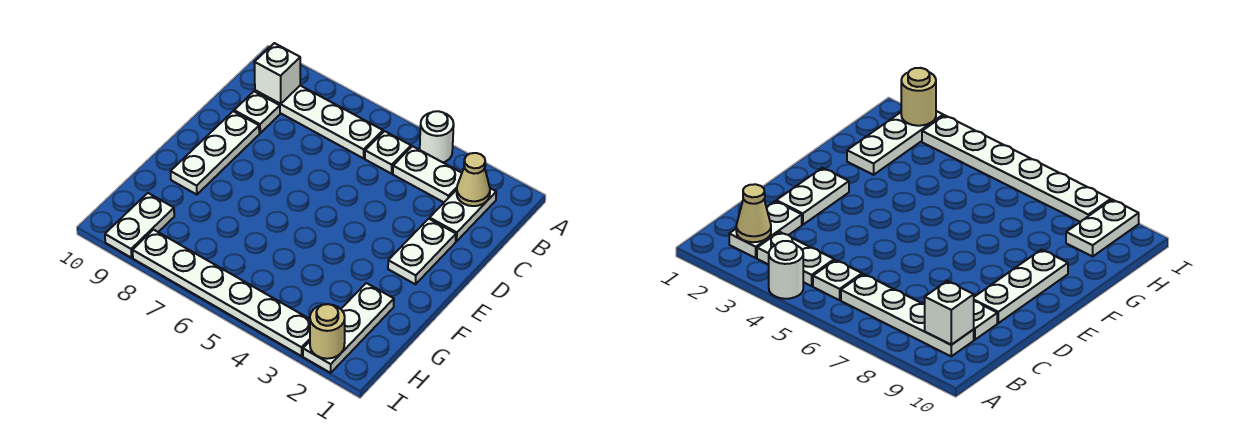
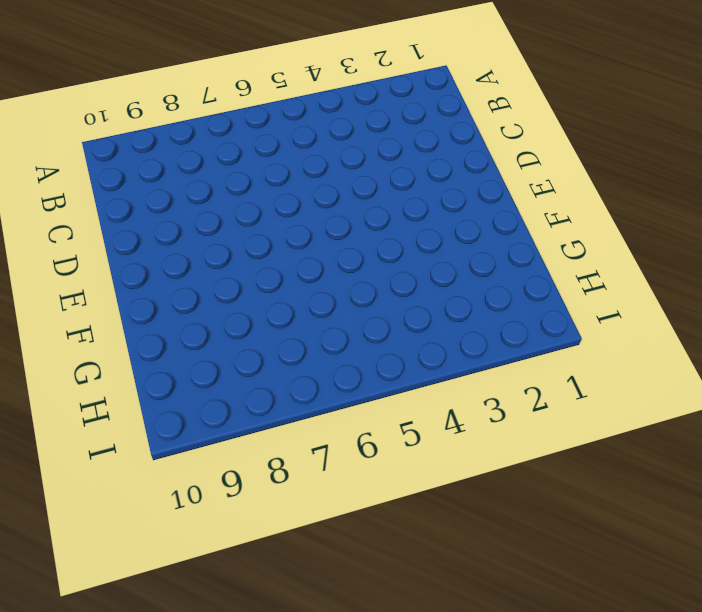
none -> white 1x1 round brick [420,111,454,162]
none -> white 1x2 plate [430,188,496,241]
none -> white 1x2 plate [393,146,462,202]

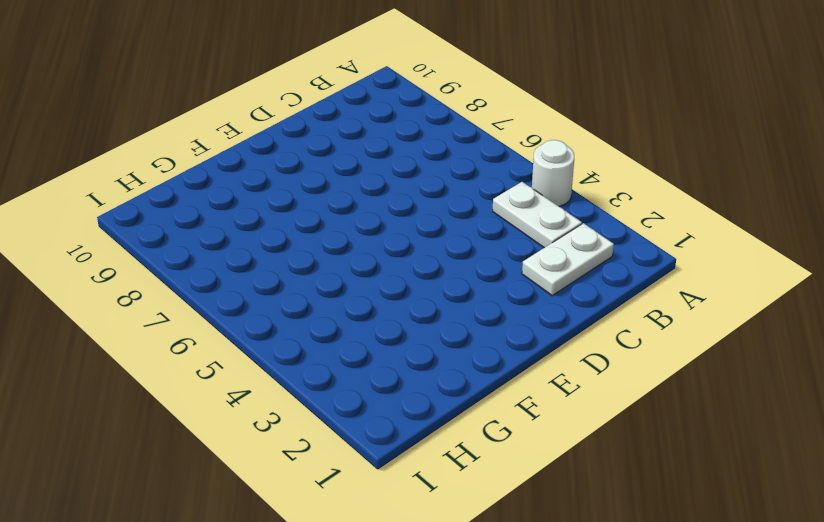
none -> white 1x1 plate [365,131,411,174]
none -> white 1x4 plate [255,86,383,158]
none -> white 1x1 plate [234,92,280,133]

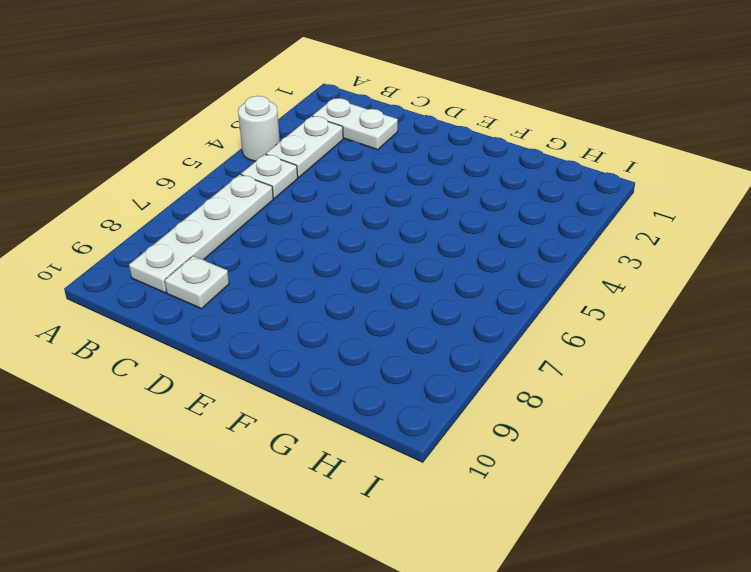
none -> white 1x2 plate [388,219,456,284]
none -> white 1x3 plate [171,111,259,195]
none -> white 1x3 plate [303,283,394,373]

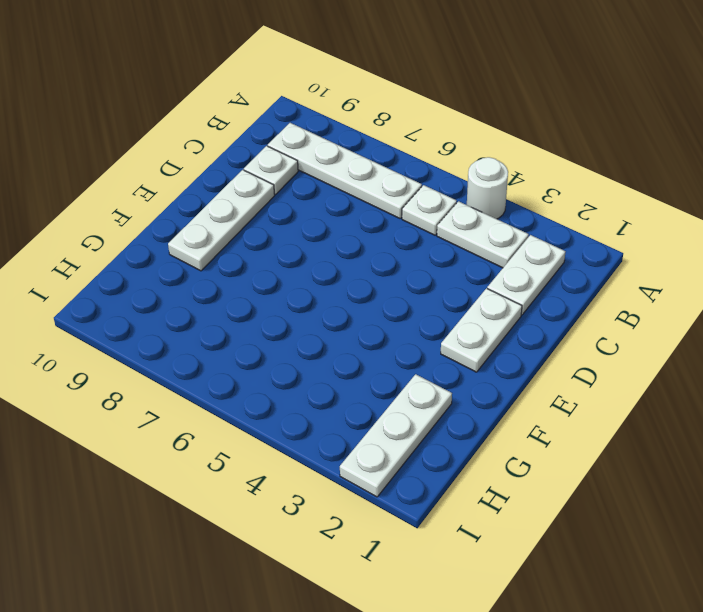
none -> white 1x2 plate [105,193,174,258]
none -> white 1x6 plate [133,230,310,356]
none -> tan 1x1 cone [457,153,490,206]

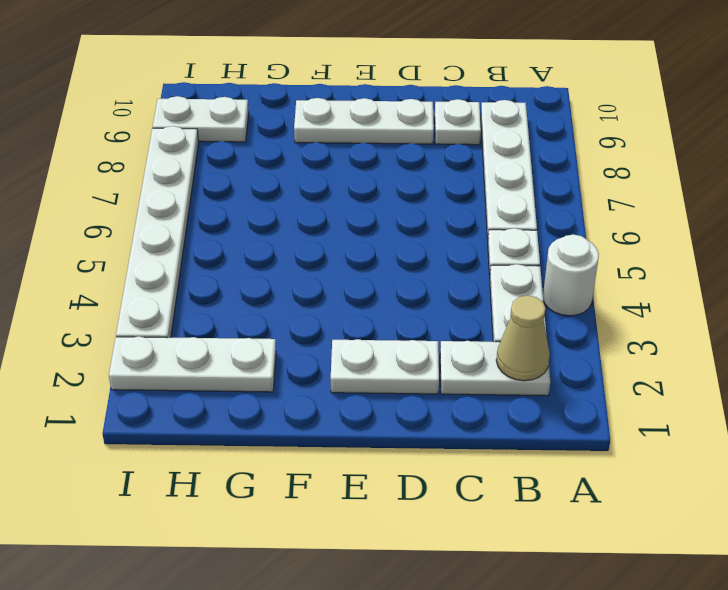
none -> white 1x1 brick [254,43,300,104]
none -> tan 1x1 round brick [310,304,345,359]

